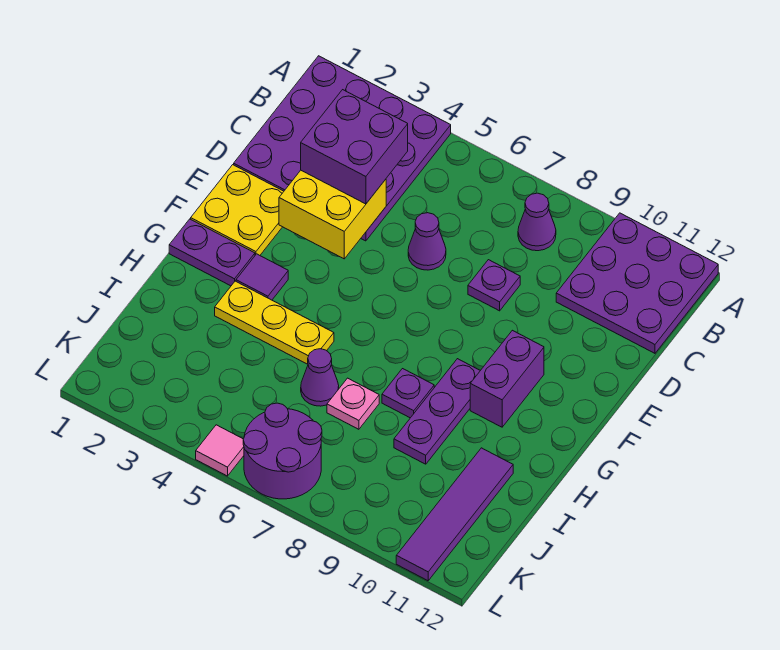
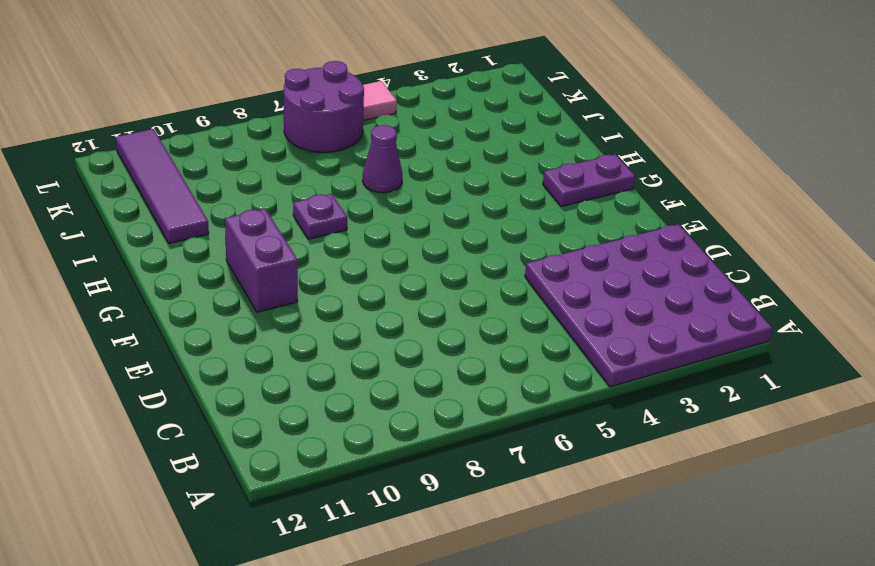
none -> purple 3x3 plate [556,213,718,353]
none -> purple 1x1 cone [518,193,556,251]
none -> purple 1x1 cone [408,213,446,270]

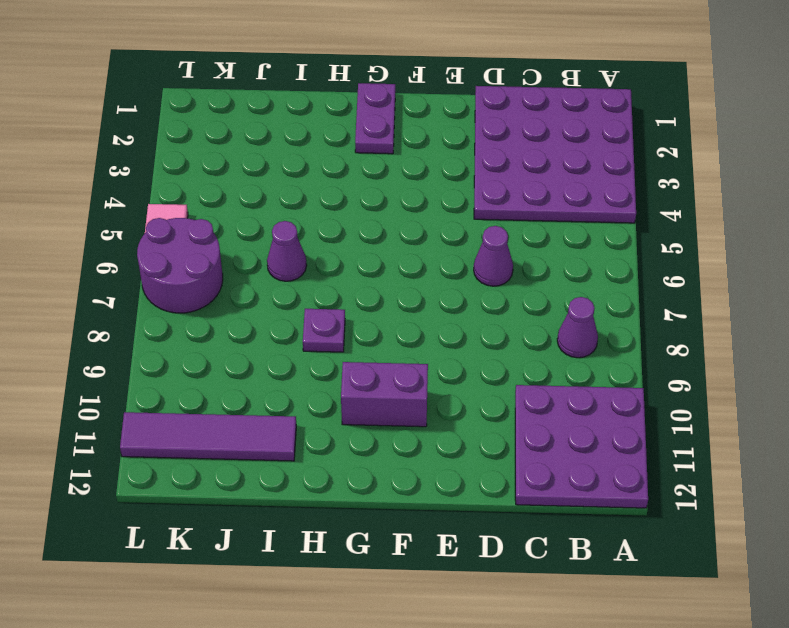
none -> purple 1x1 plate [468,260,520,311]
none -> yellow 2x2 plate [191,165,284,255]
none -> purple 1x1 tile [236,254,288,300]

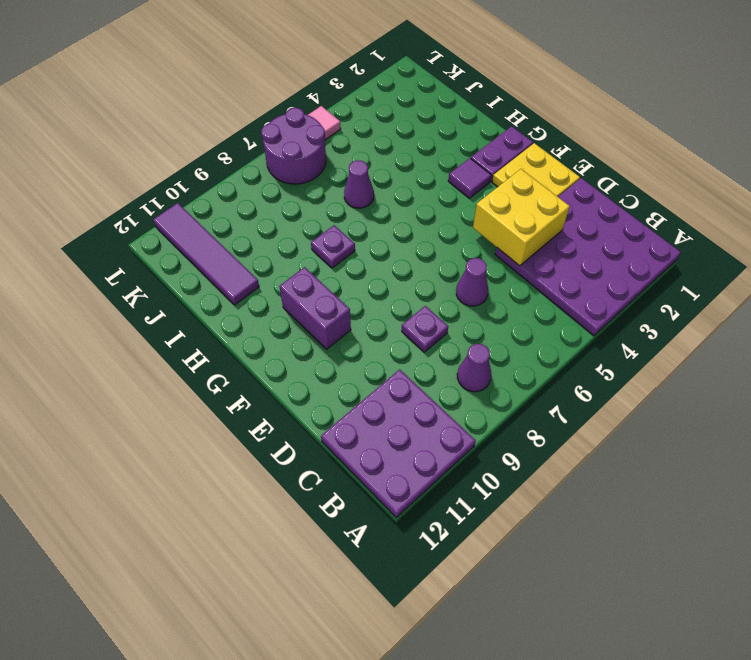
none -> purple 1x3 plate [394,359,480,464]
none -> yellow 1x3 plate [215,281,334,364]
none -> pink 1x1 plate [327,378,379,429]

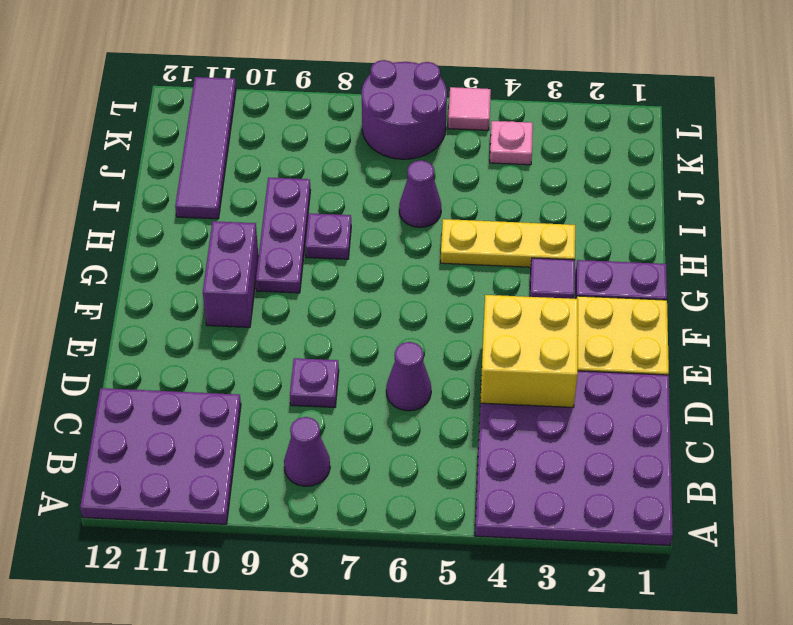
pink 1x1 plate [490,121,533,165] -> pink 1x1 plate moved to [327,378,379,429]
none -> purple 2x2 brick [301,90,408,204]

